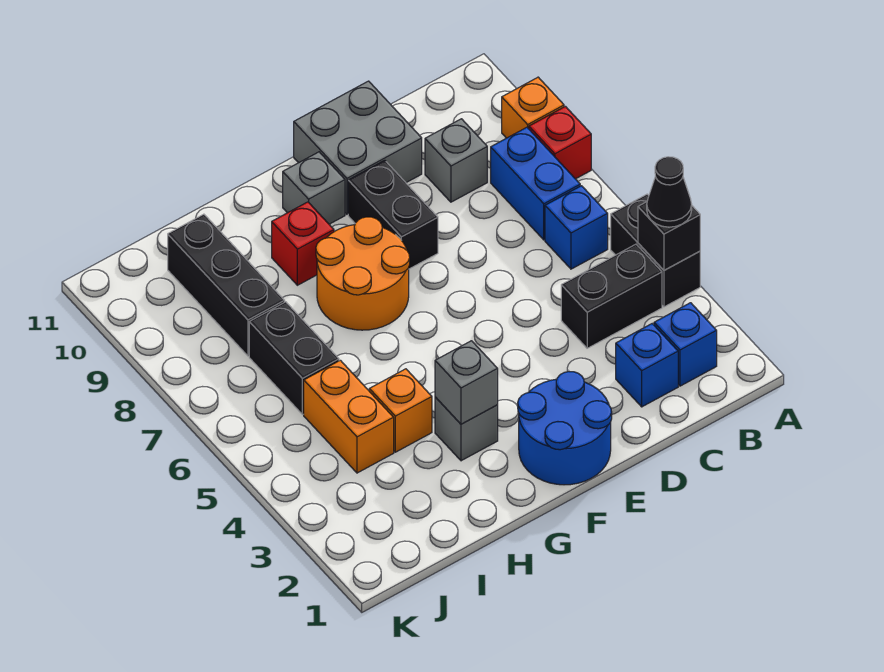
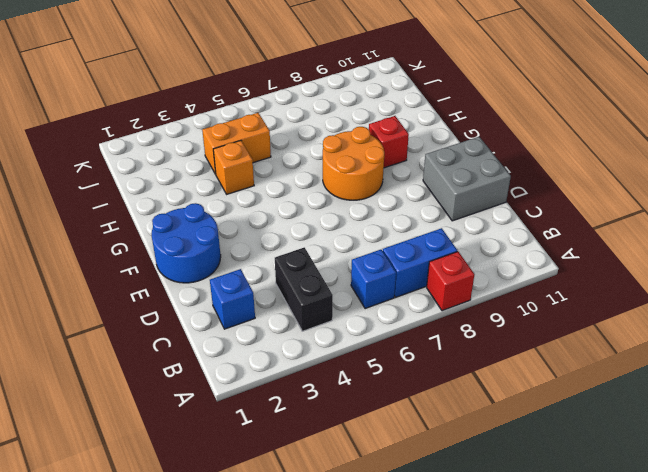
none -> black 1x2 brick [611,194,700,307]
none -> orange 1x1 brick [502,77,564,138]
none -> blue 1x1 brick [654,303,717,386]

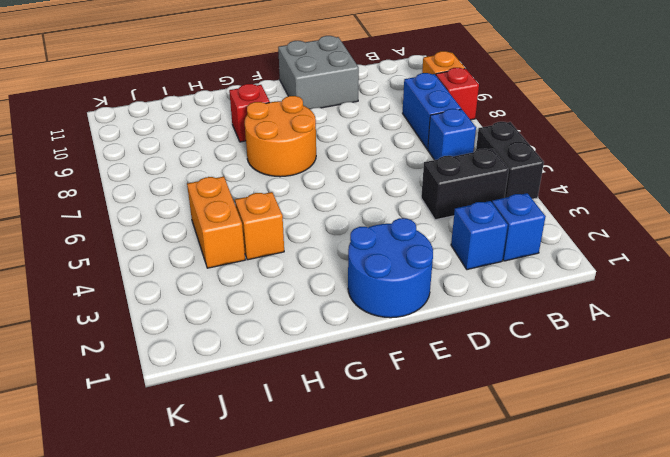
none -> grey 1x1 brick [425,119,487,202]
none -> black 1x2 brick [348,160,438,269]
none -> grey 1x1 brick [283,152,345,224]

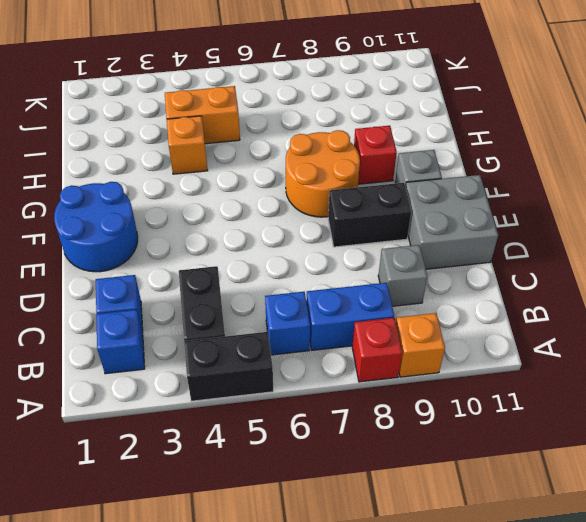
none -> grey 1x1 brick [435,397,498,461]
none -> black 1x2 brick [249,302,339,415]
none -> black 1x3 brick [168,214,285,356]

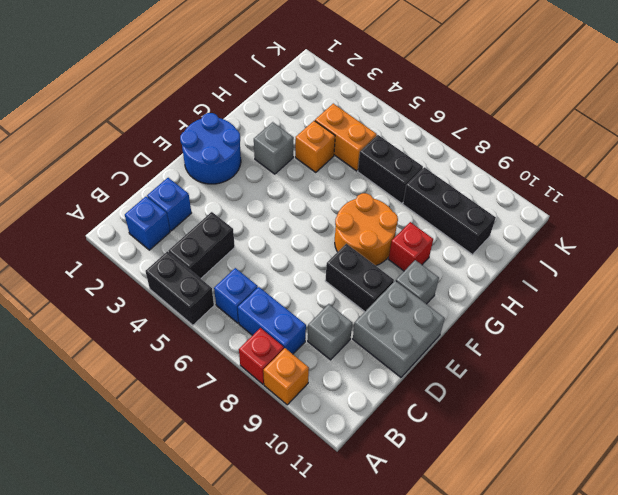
none -> black 1x1 brick [638,202,700,270]
none -> grey 1x1 brick [435,341,498,424]
none -> black 1x1 cone [647,157,692,227]

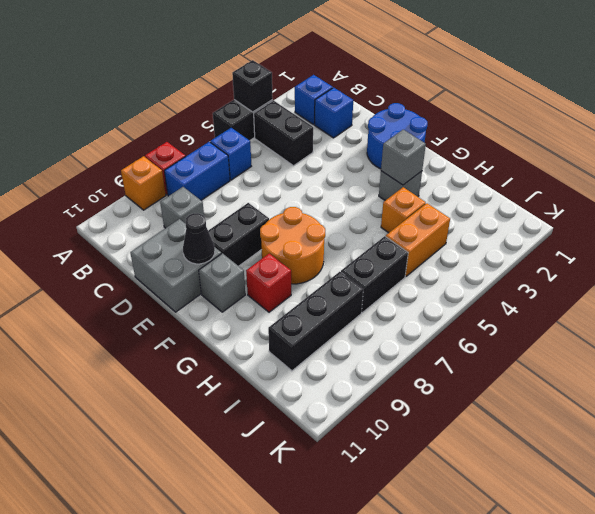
black 1x1 cone [183,213,215,264] -> black 1x1 cone moved to [647,157,692,227]

